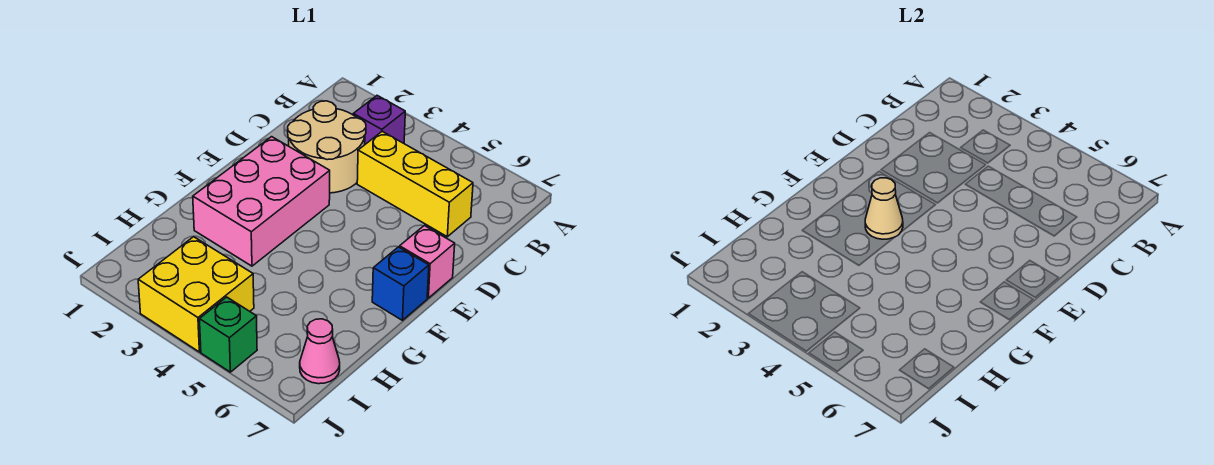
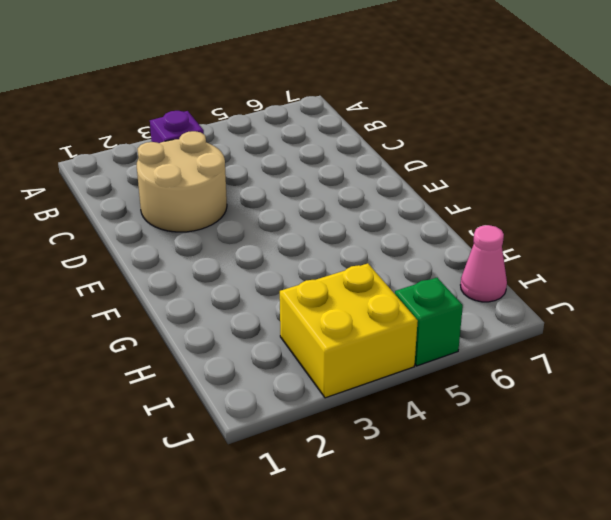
none -> yellow 1x3 brick [357,132,473,237]
none -> pink 2x3 brick [193,137,330,266]

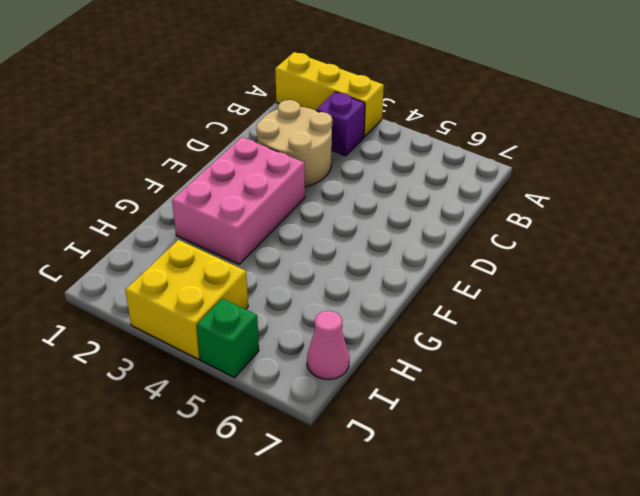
yellow 1x3 brick [275,52,384,137] -> yellow 1x3 brick moved to [357,132,473,237]
none -> pink 1x1 brick [400,226,455,298]
none -> blue 1x1 brick [372,247,429,320]

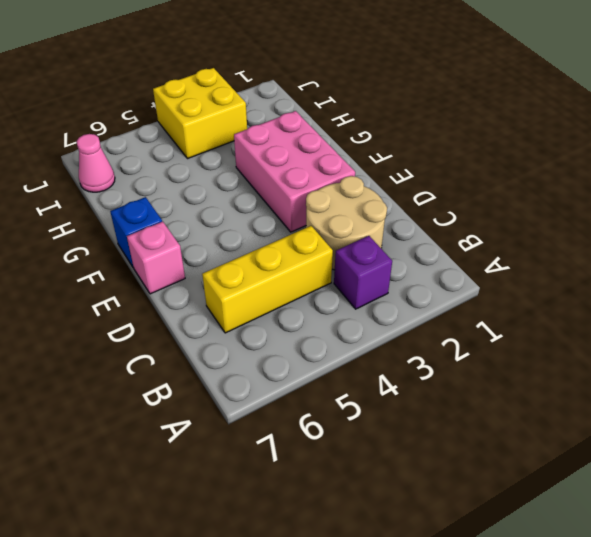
none -> green 1x1 brick [200,297,257,372]
none -> tan 1x1 cone [865,178,903,239]

